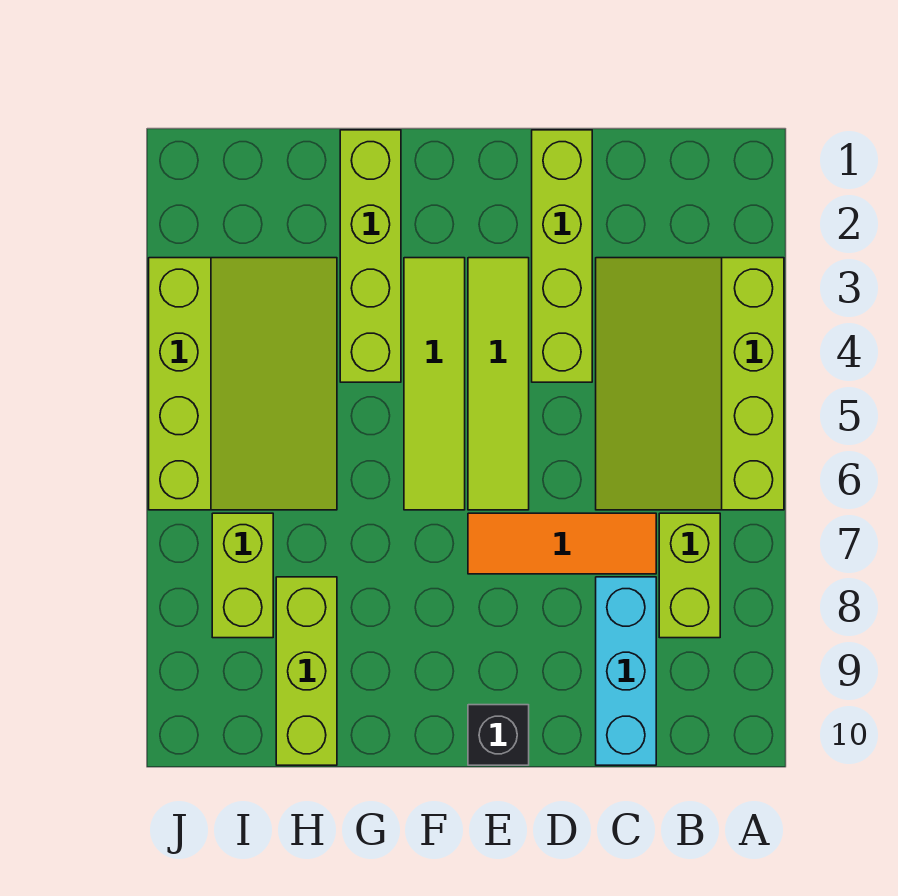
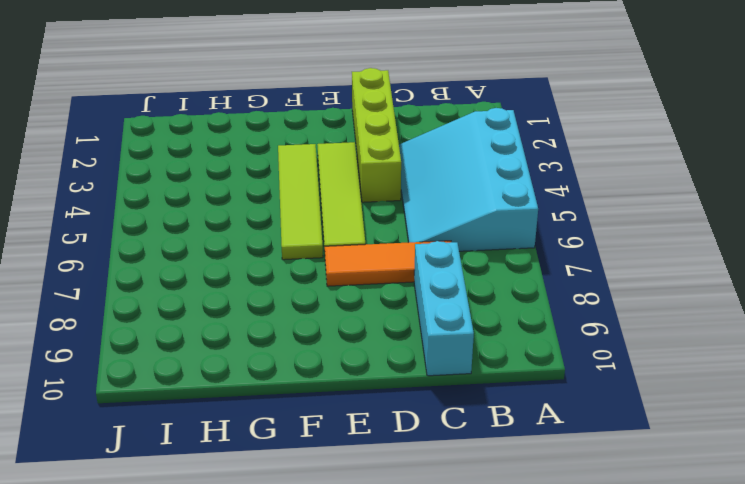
cyan 3x4 slope [399,108,538,251] -> lime 3x4 slope [596,258,784,510]
none -> lime 1x2 brick [659,513,720,638]
none -> black 1x1 brick [468,705,529,765]
none -> lime 1x4 brick [340,130,401,382]

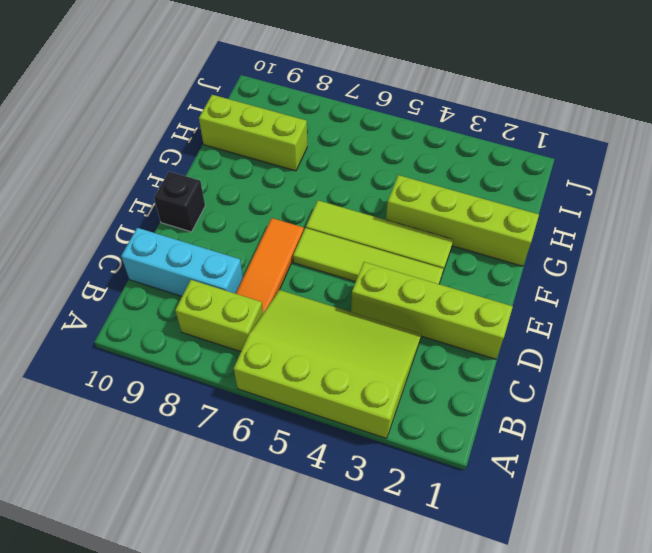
none -> lime 3x4 slope [149,258,337,510]
none -> lime 1x2 brick [212,513,273,638]

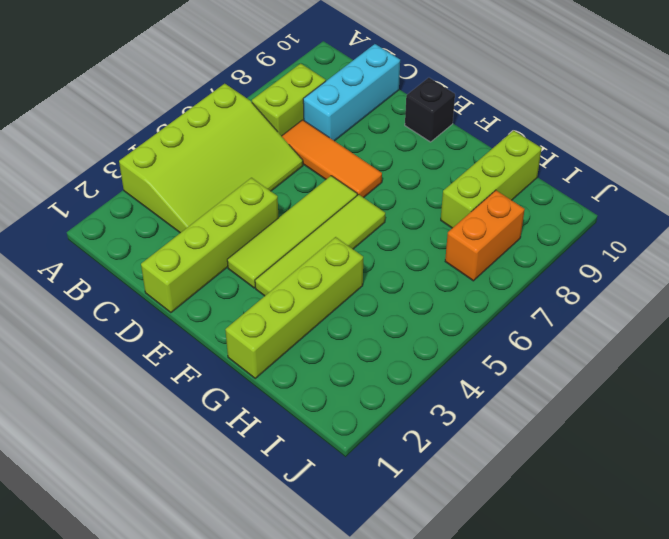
orange 1x2 brick [445,190,525,281] -> lime 1x2 brick [212,513,273,638]
none -> lime 3x4 slope [149,258,337,510]

